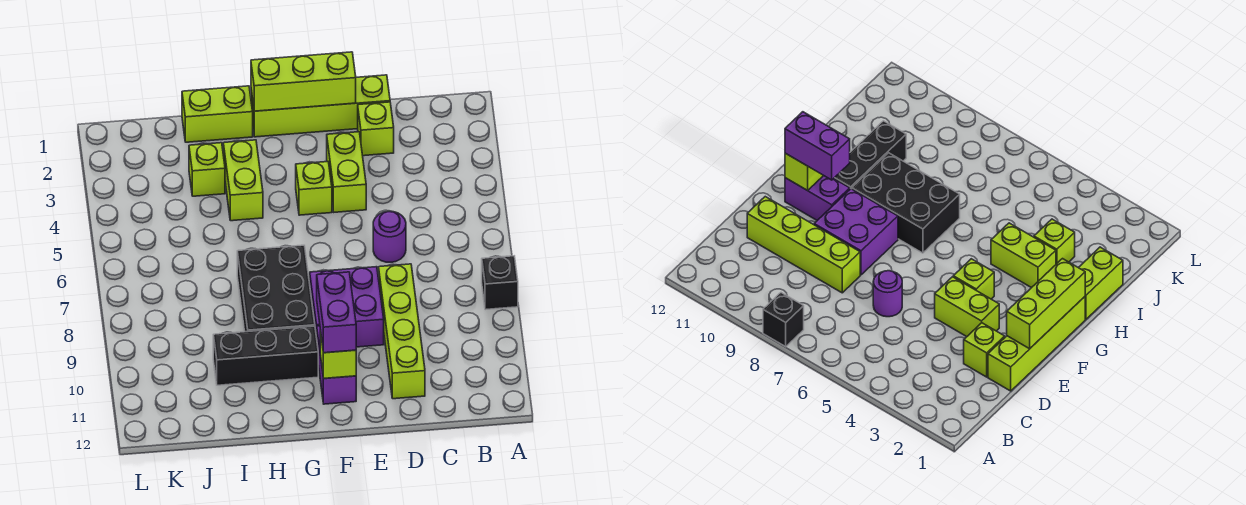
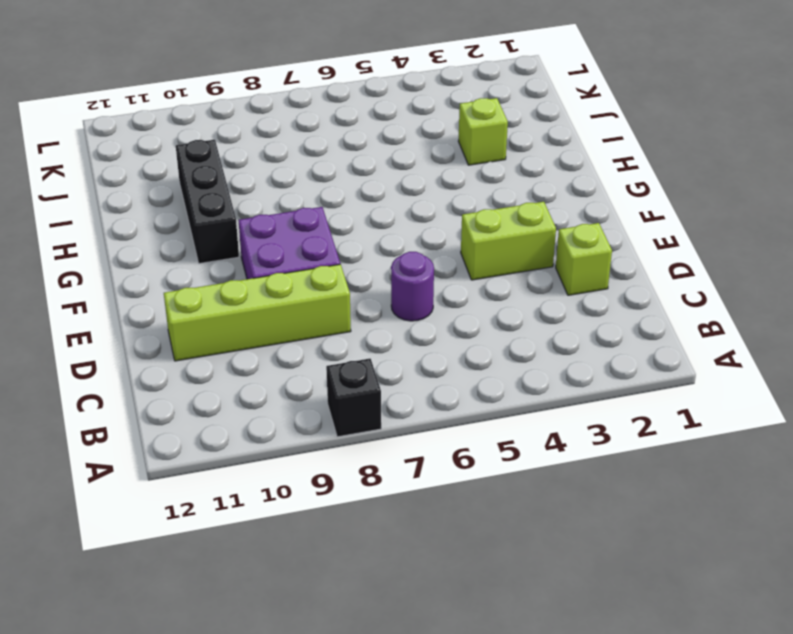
none -> lime 1x4 brick [251,75,390,137]
none -> lime 1x1 brick [296,162,332,215]
none -> purple 1x2 brick [317,326,356,404]

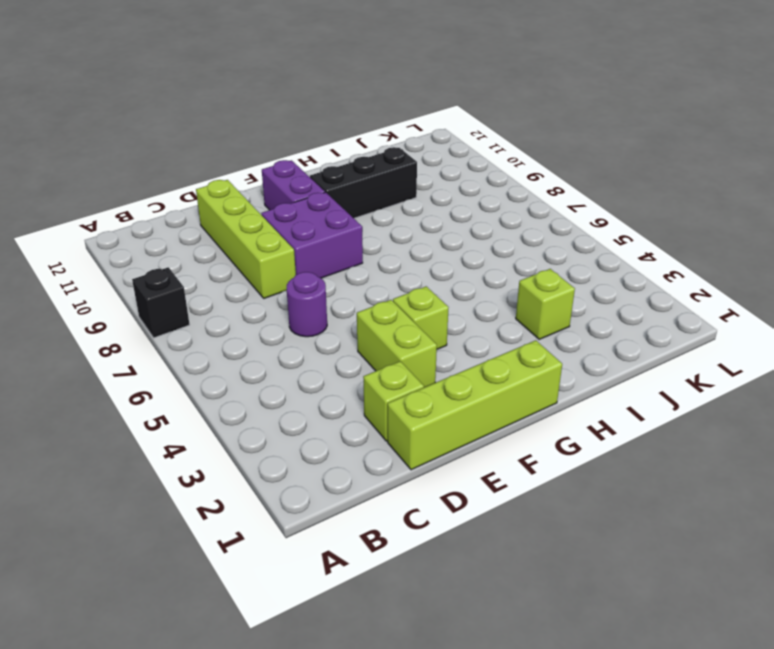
none -> black 2x3 brick [237,245,315,332]
none -> lime 1x2 brick [182,86,253,142]
none -> lime 1x2 brick [223,140,263,221]

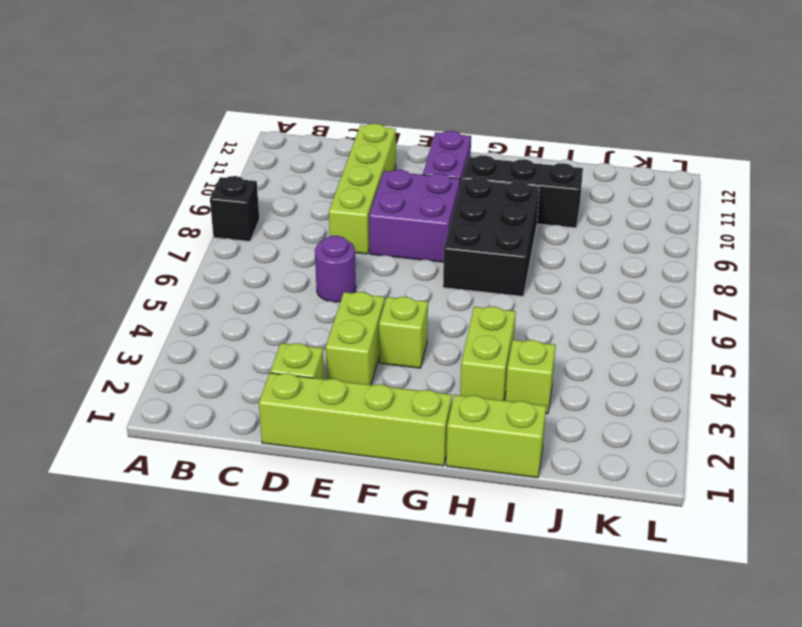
none -> lime 1x3 brick [251,52,356,111]
none -> lime 1x1 brick [320,330,356,379]
none -> purple 1x2 brick [317,272,356,353]

